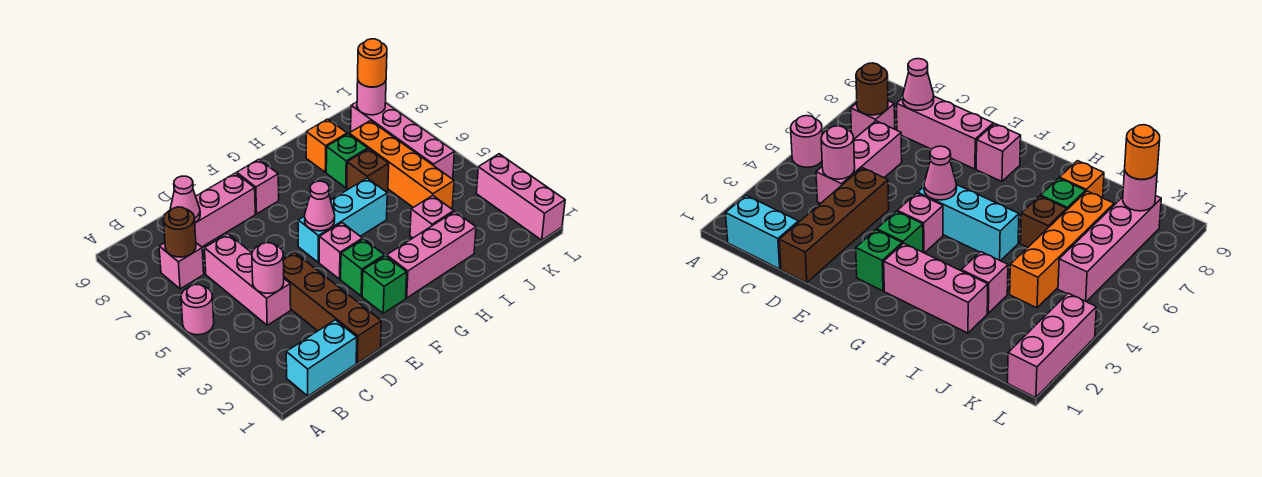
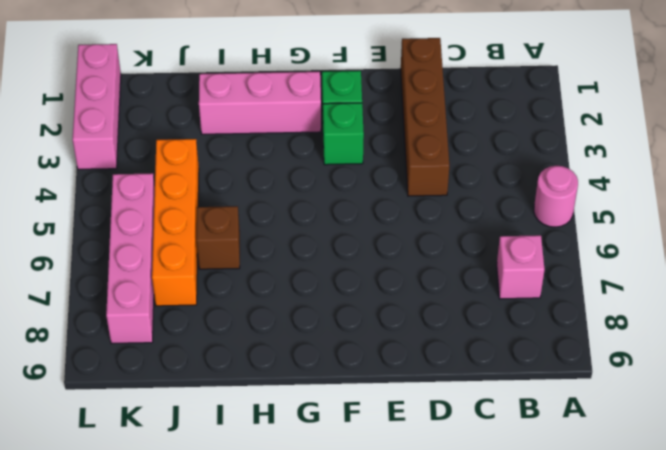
none -> cyan 1x2 brick [286,320,357,396]
none -> pink 1x3 brick [204,234,291,325]
none -> pink 1x3 brick [164,173,255,247]

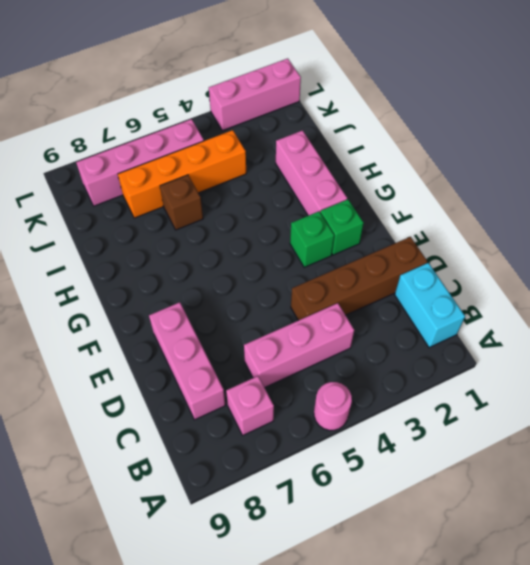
none -> pink 1x1 brick [319,223,363,279]
none -> cyan 1x3 brick [298,178,387,262]
none -> pink 1x1 brick [237,159,279,214]

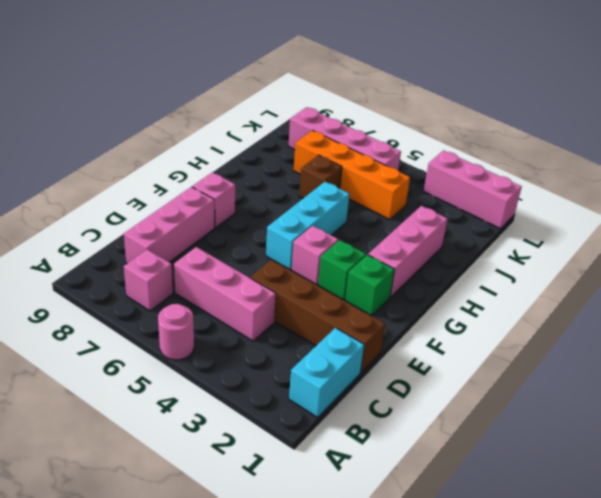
none -> pink 1x1 brick [410,196,454,238]
none -> green 1x1 brick [326,134,368,188]
none -> orange 1x1 brick [306,119,347,173]

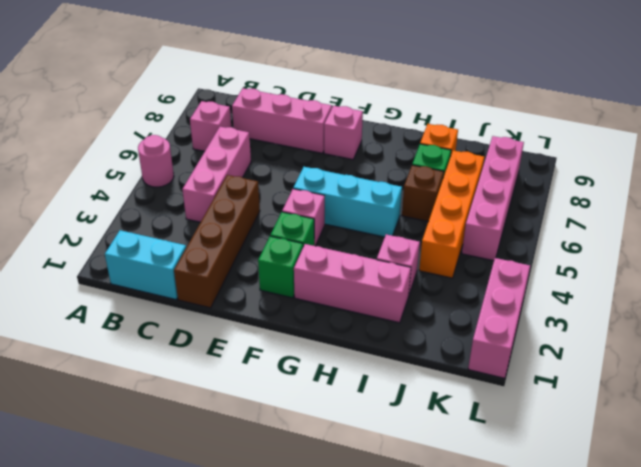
none -> brown 1x1 round brick [163,207,196,257]
none -> pink 1x1 round brick [252,243,284,293]
none -> pink 1x1 cone [170,176,200,223]

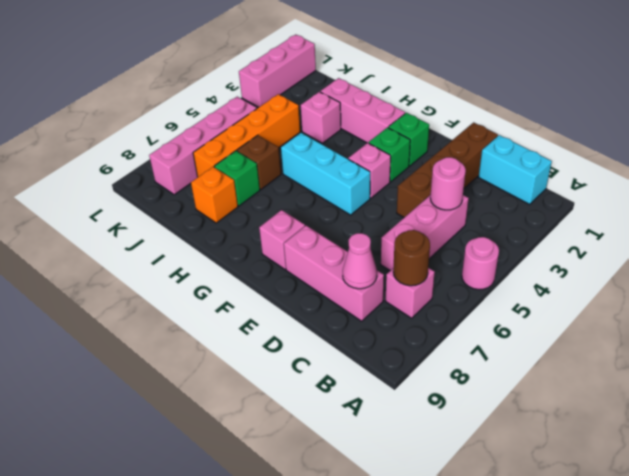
none -> pink 1x1 cone [305,181,335,231]
none -> pink 1x1 round brick [357,81,386,115]
none -> orange 1x1 round brick [358,39,387,87]

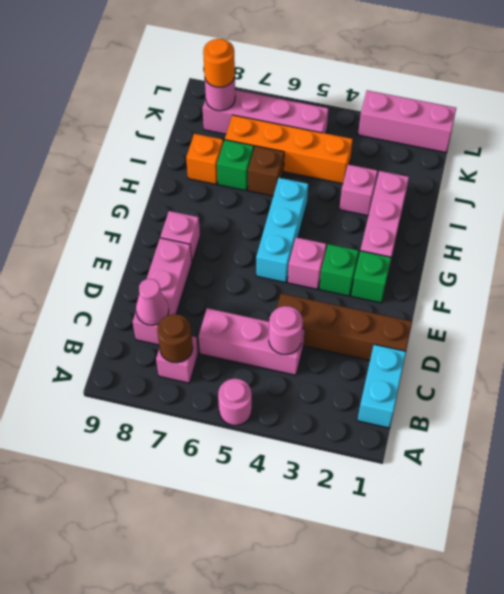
none -> pink 1x1 cone [305,181,335,231]

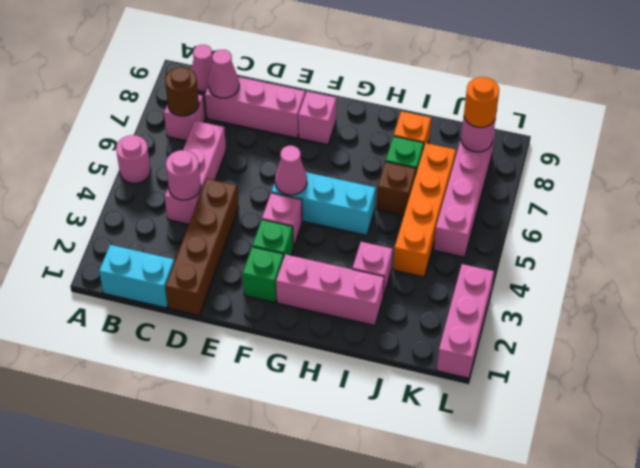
pink 1x1 cone [191,45,213,92] -> none

